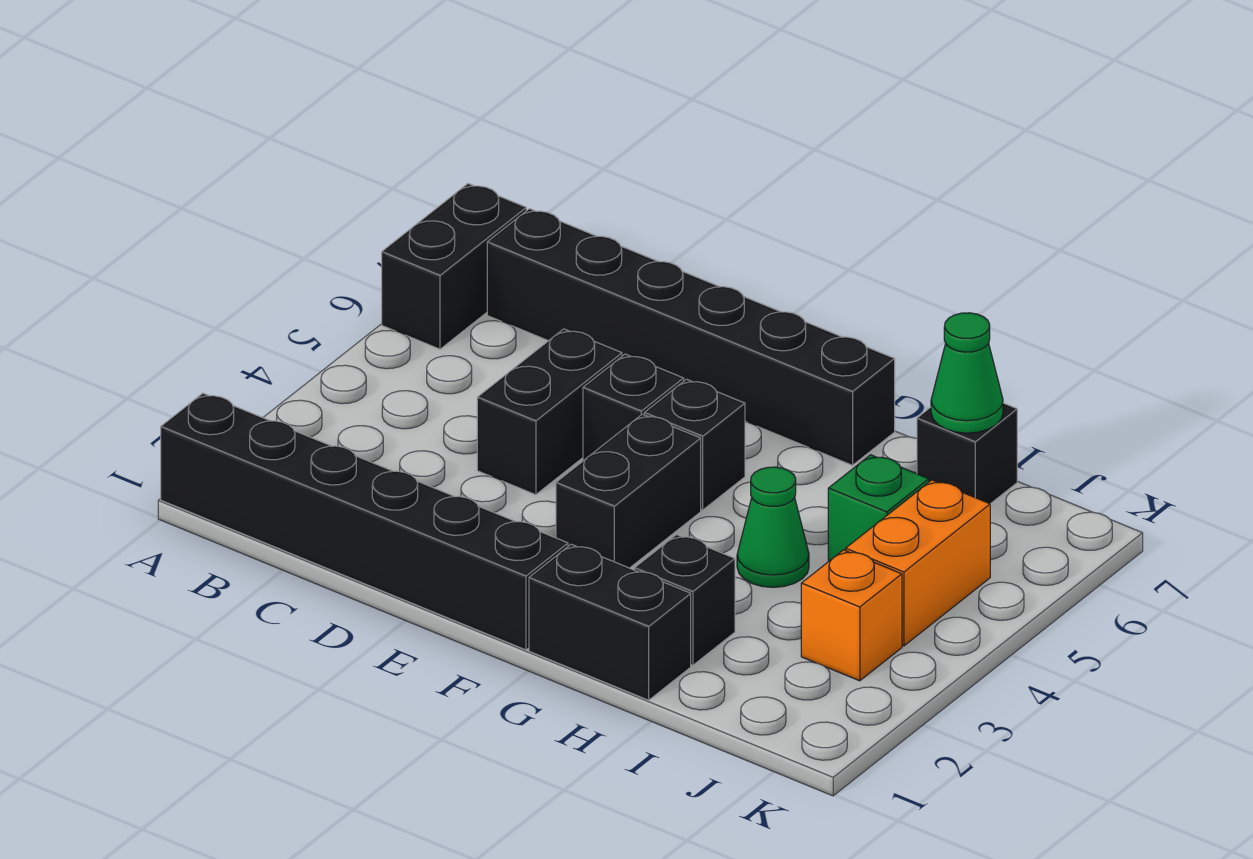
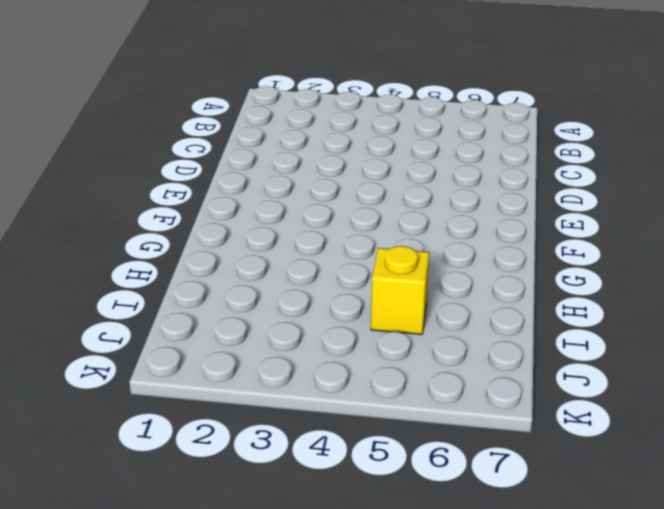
yellow 1x1 brick [371,246,429,334] -> green 1x1 brick [828,455,929,562]
none -> black 1x6 brick [161,393,568,650]
none -> black 1x2 brick [382,184,526,349]
none -> black 1x6 brick [487,209,895,465]

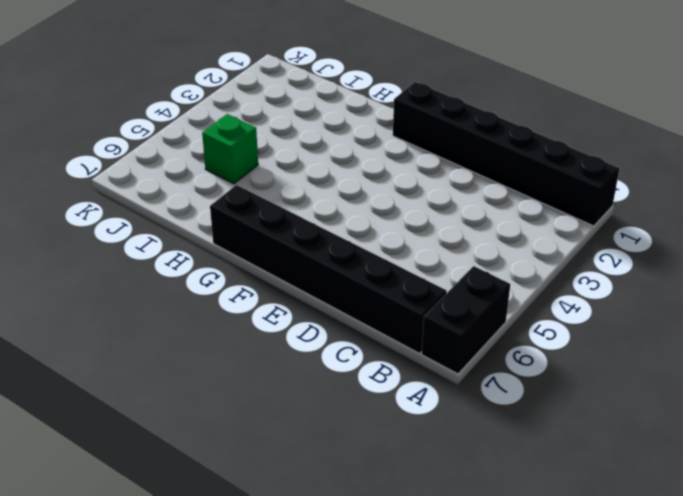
none -> black 1x2 brick [477,329,622,495]
none -> black 1x1 brick [583,354,684,461]
none -> black 1x2 brick [556,414,701,568]

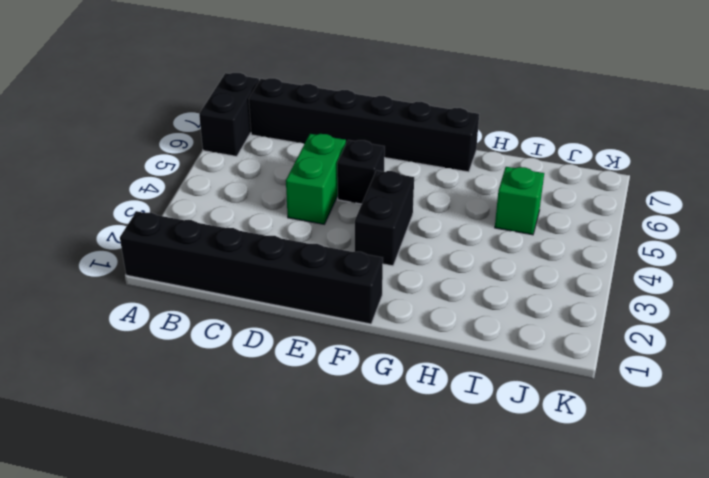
green 1x2 brick [286,134,346,224] -> black 1x2 brick [477,329,622,495]
none -> black 1x1 brick [644,379,745,510]
none -> black 1x2 brick [529,544,691,700]
none -> black 1x1 brick [635,535,735,665]

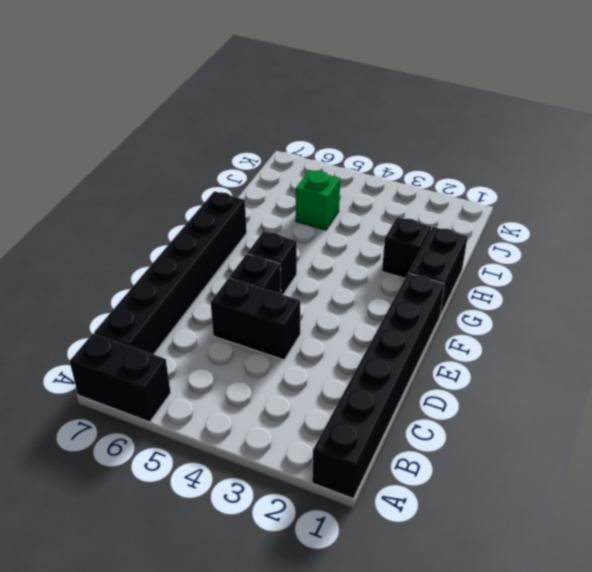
none -> black 1x2 brick [556,414,701,568]
none -> green 1x1 cone [737,467,809,587]
none -> black 1x1 brick [917,403,1017,504]

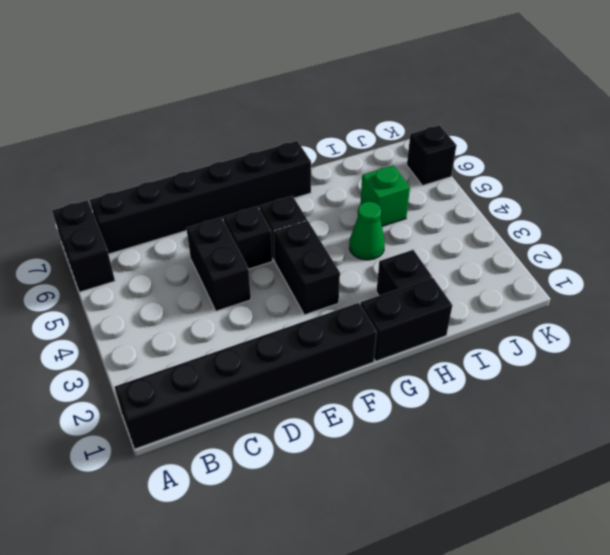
black 1x1 brick [407,125,457,186] -> black 1x1 brick moved to [917,403,1017,504]
none -> orange 1x1 brick [801,550,902,681]
none -> orange 1x2 brick [846,480,990,646]
none -> green 1x1 cone [931,313,1003,433]

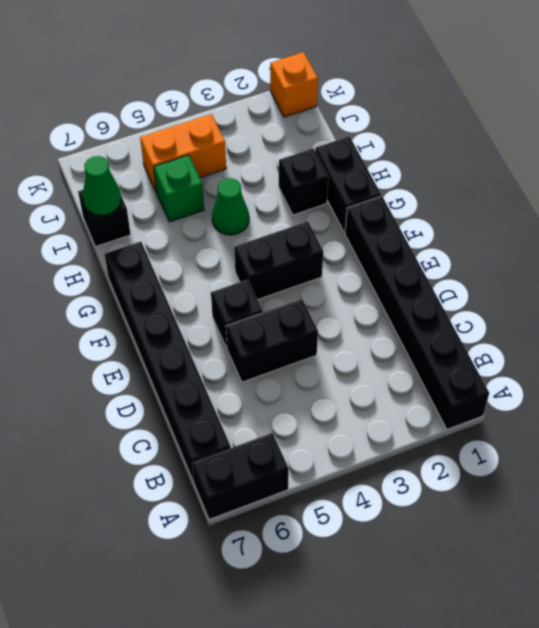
orange 1x1 brick [270,52,318,117] -> orange 1x1 brick moved to [801,550,902,681]
none -> black 1x1 brick [644,379,745,510]

